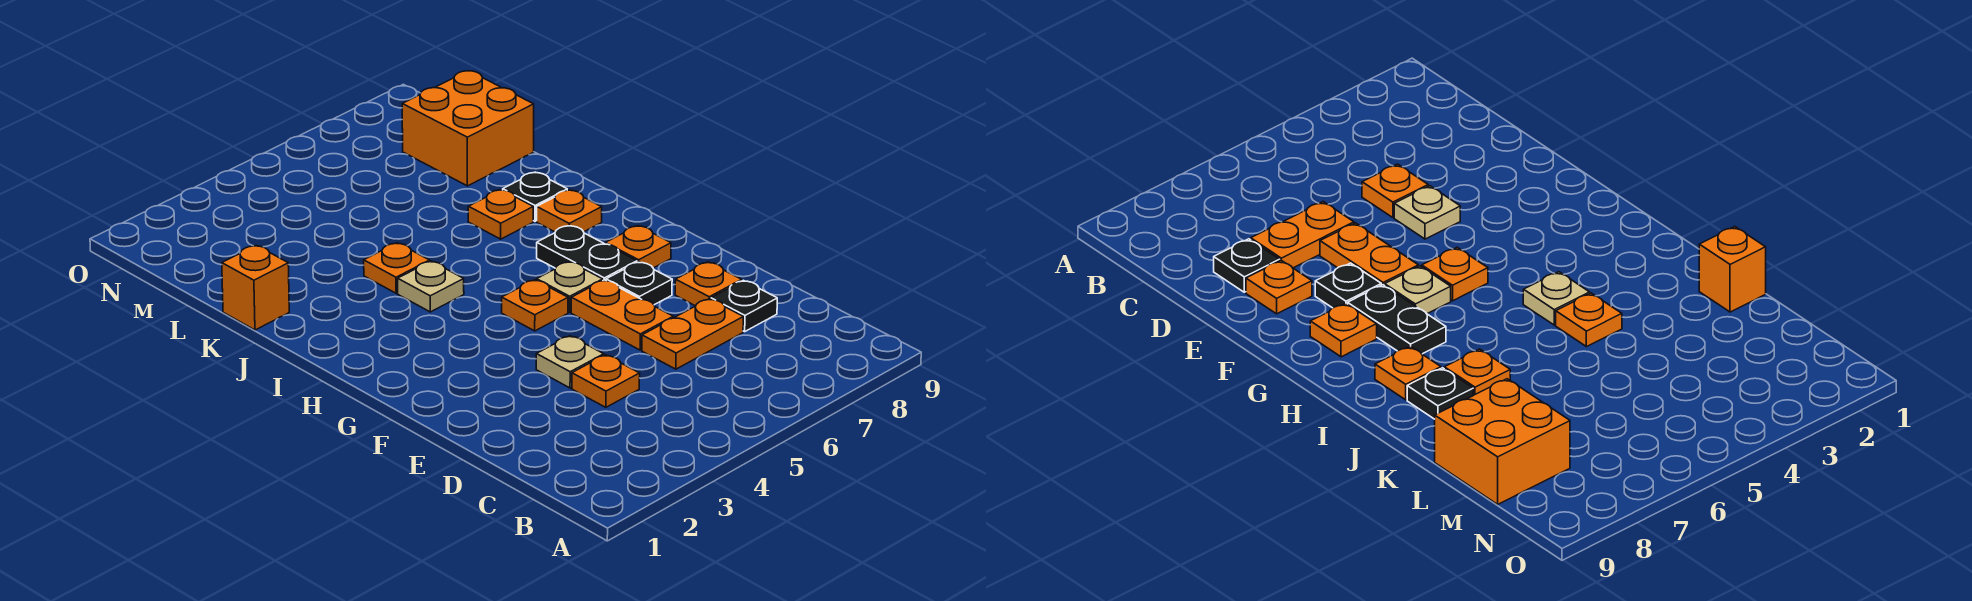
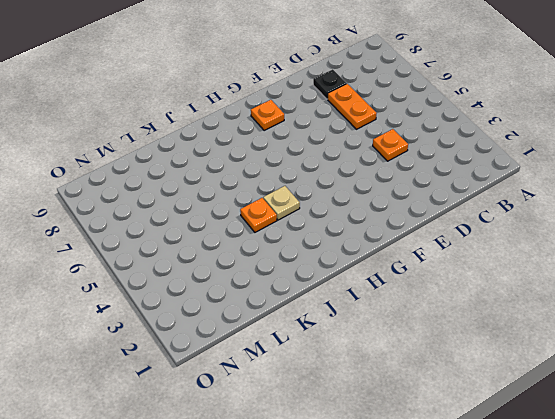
none -> tan 1x1 plate [536,336,604,388]
none -> orange 1x2 plate [571,280,673,350]
none -> orange 1x1 plate [675,262,742,306]

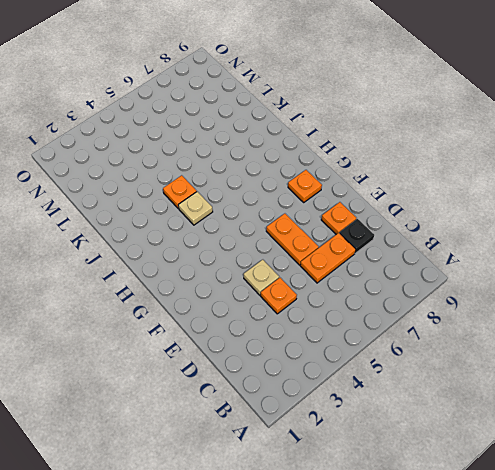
none -> black 1x1 plate [606,262,672,305]
none -> orange 1x1 plate [502,280,568,331]
none -> tan 1x1 plate [537,262,603,312]

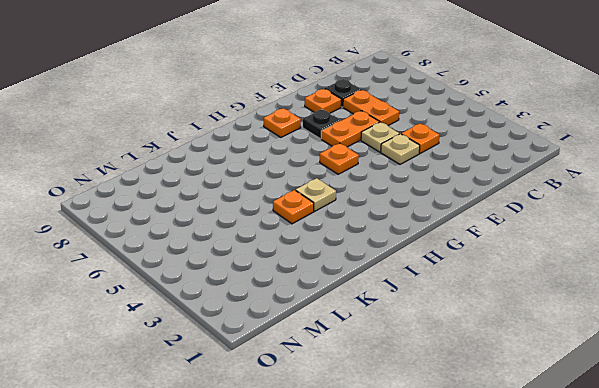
tan 1x1 plate [361,122,399,152] -> tan 1x1 plate moved to [537,262,603,312]
none -> black 1x2 plate [537,225,637,281]
none -> orange 1x1 plate [537,190,602,232]
none -> orange 1x1 plate [468,190,533,239]

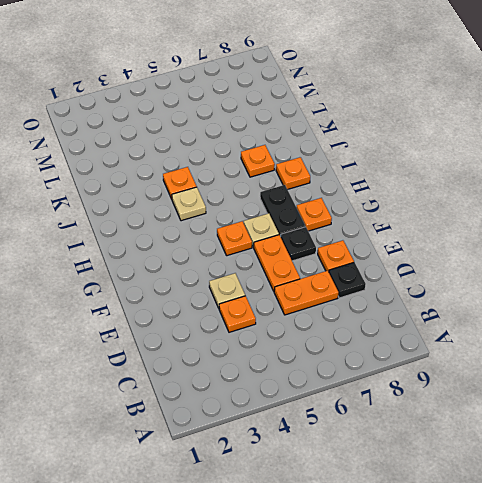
none -> black 1x1 plate [503,172,567,221]
none -> orange 1x1 brick [222,245,289,330]
none -> orange 2x2 brick [402,71,534,186]

